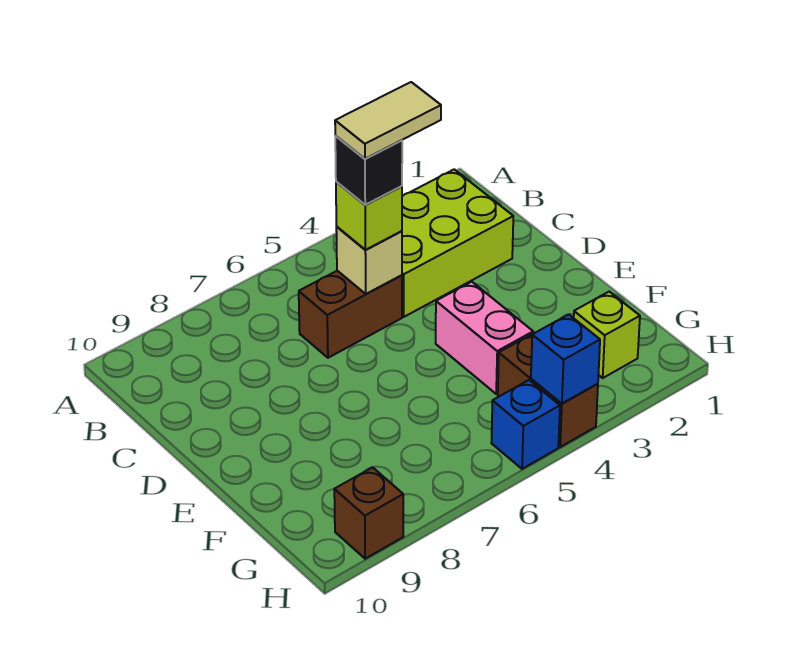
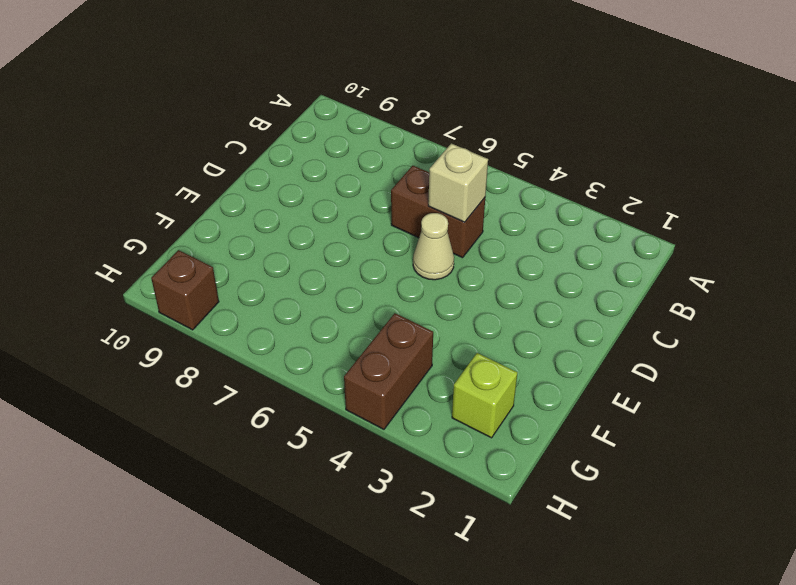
tan 1x1 cone [413,213,454,280] -> none
none -> lime 2x3 brick [402,169,513,317]
none -> pink 1x2 brick [436,282,533,394]
none -> blue 1x1 brick [492,380,560,469]

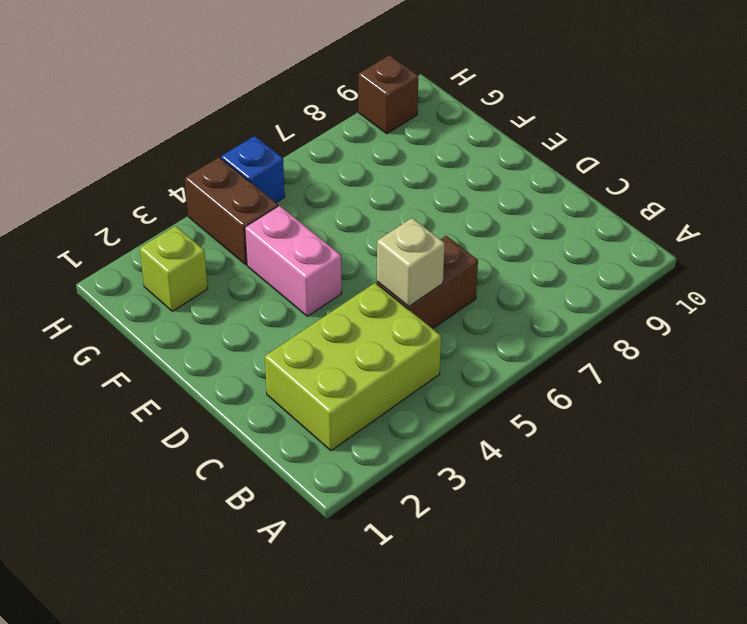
none -> blue 1x1 brick [531,314,600,404]
none -> lime 1x1 brick [336,182,402,250]
none -> black 1x1 brick [335,136,402,205]

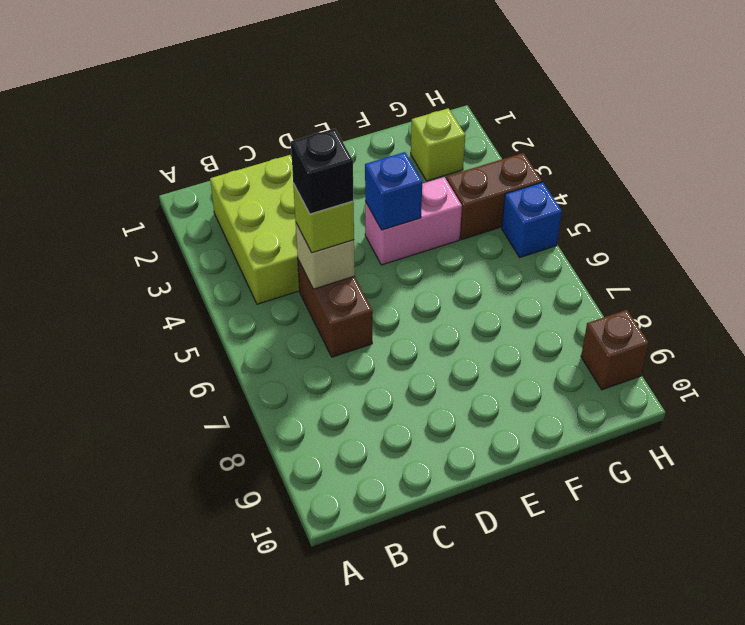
blue 1x1 brick [365,152,422,230] -> blue 1x1 brick moved to [531,314,600,404]
none -> tan 1x2 tile [335,82,441,159]

